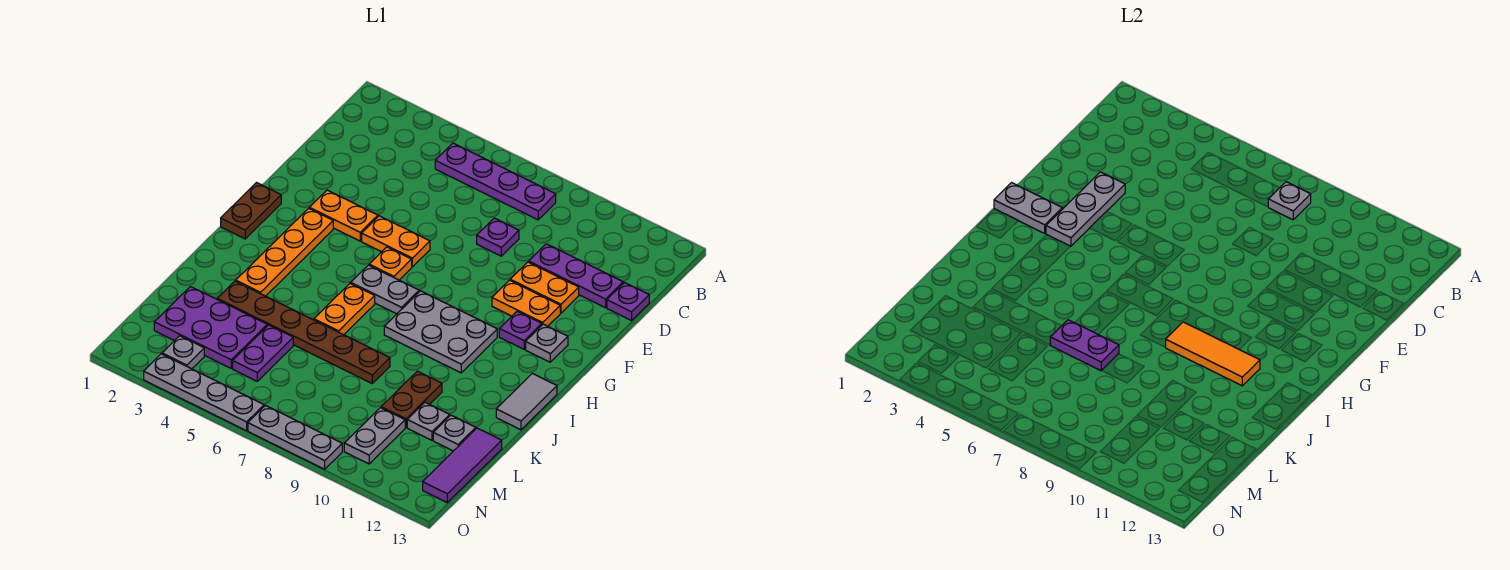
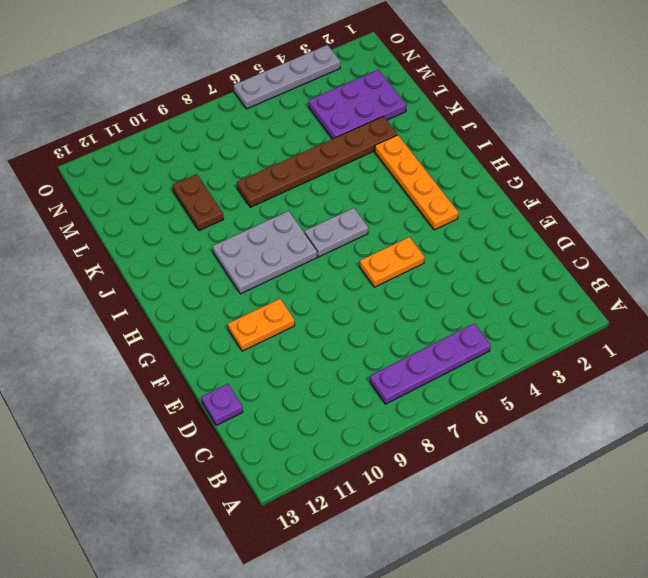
none -> purple 1x1 plate [477,218,519,256]
none -> purple 1x3 plate [529,244,623,308]
none -> orange 1x2 plate [510,262,579,313]
none -> orange 1x2 plate [309,190,378,241]

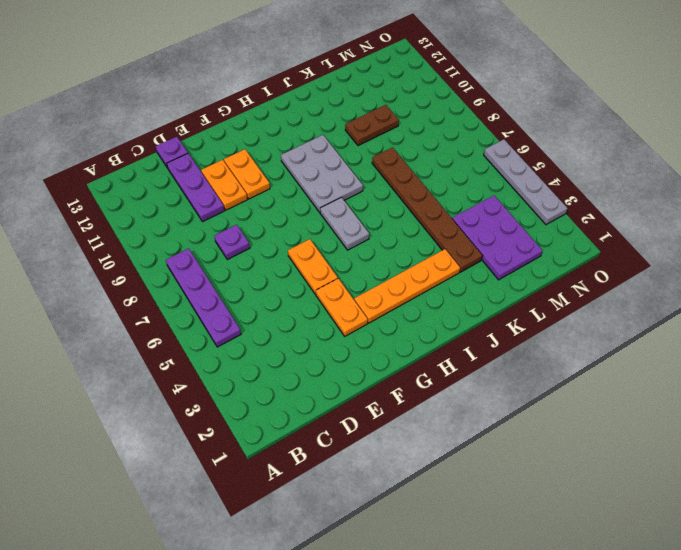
none -> brown 1x2 plate [221,183,281,239]
none -> orange 1x1 plate [369,247,412,280]
none -> purple 1x1 plate [499,311,542,349]
none -> grey 1x1 plate [526,324,568,362]

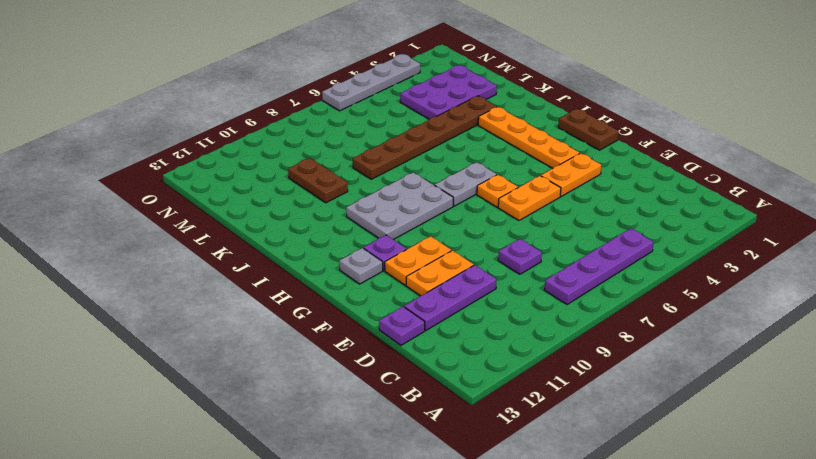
none -> orange 1x2 plate [314,283,375,335]
none -> grey 1x2 tile [496,373,557,430]
none -> purple 1x2 plate [233,325,293,381]
none -> grey 1x1 plate [407,402,450,440]

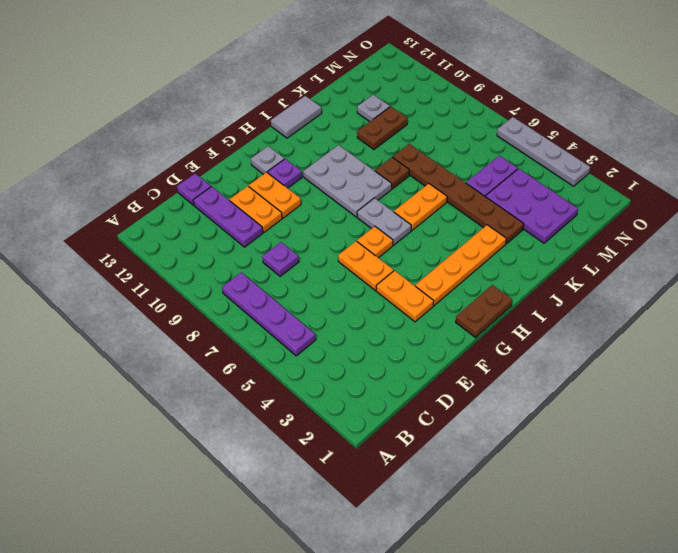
brown 1x1 plate [375,157,409,189] -> none
none -> grey 1x1 plate [433,415,476,451]
none -> purple 1x3 tile [423,428,502,502]
none -> grey 1x2 plate [344,408,405,464]
none -> grey 1x1 plate [162,336,204,369]

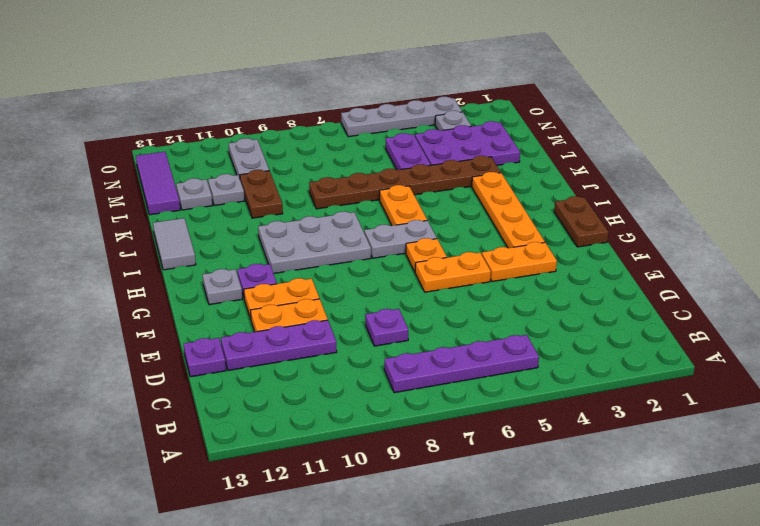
none -> grey 1x3 plate [248,406,342,469]
none -> grey 1x1 plate [1268,182,1311,220]
none -> grey 1x3 plate [1046,172,1125,246]
none -> grey 1x2 plate [994,183,1062,233]

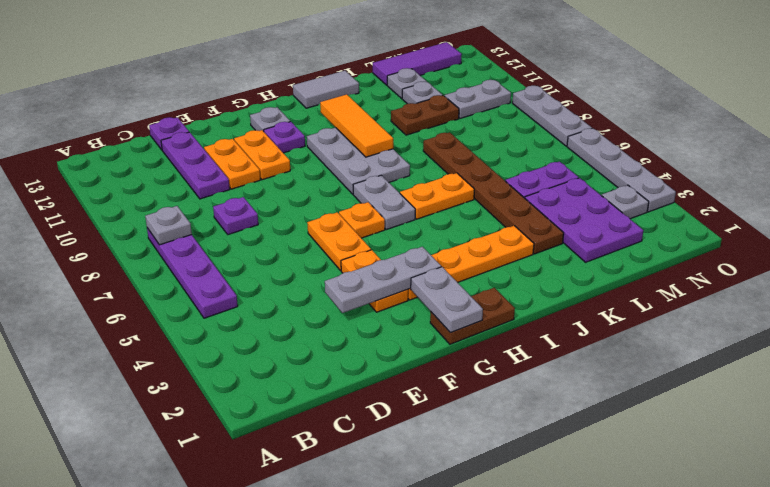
none -> purple 1x2 plate [1050,320,1119,371]

